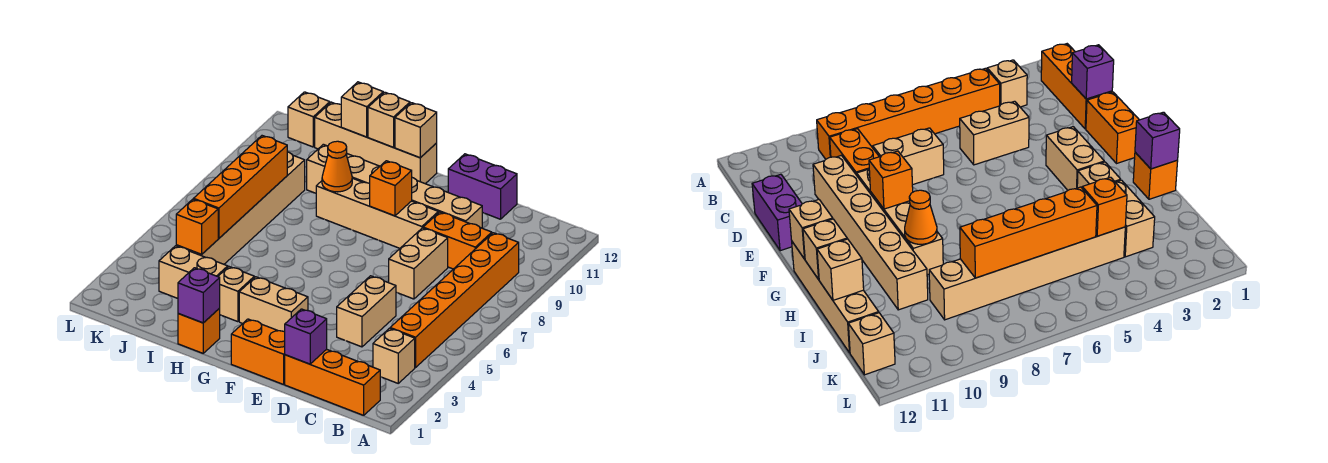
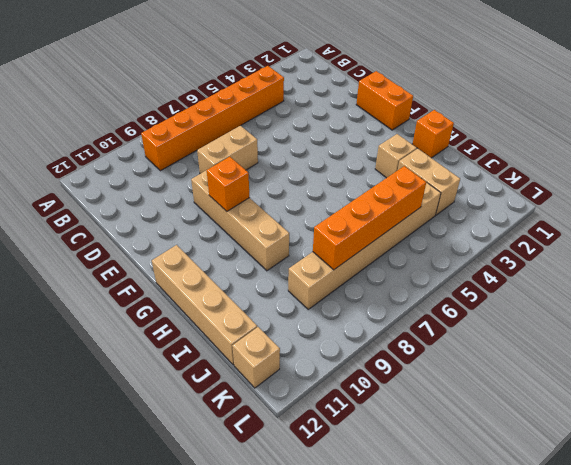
none -> orange 1x3 brick [285,349,380,415]
none -> tan 1x1 brick [373,328,415,383]
none -> orange 1x2 brick [423,212,492,269]

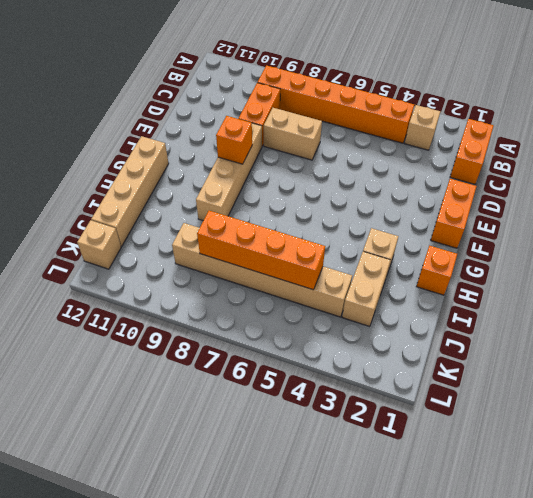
orange 1x2 brick [450,119,493,184] -> orange 1x3 brick [285,349,380,415]
none -> tan 1x2 brick [337,276,396,347]
none -> tan 1x6 brick [307,144,482,228]
none -> purple 1x2 brick [448,154,517,219]

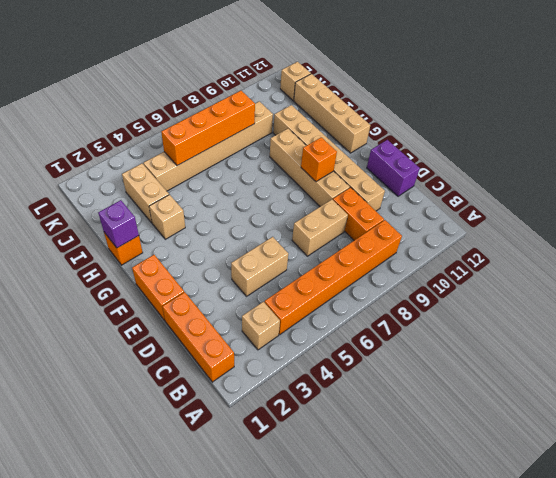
none -> tan 1x2 brick [239,277,308,332]
none -> purple 1x1 brick [285,309,327,364]
none -> tan 1x1 brick [395,103,437,158]

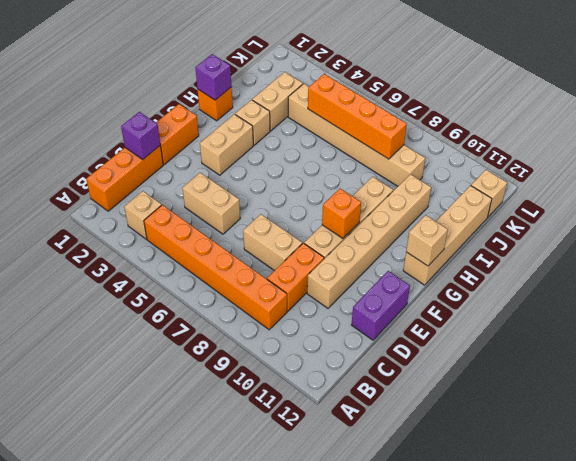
none -> orange 1x1 cone [322,141,352,192]
none -> tan 1x1 brick [368,92,410,147]
none -> tan 1x1 brick [341,82,383,137]

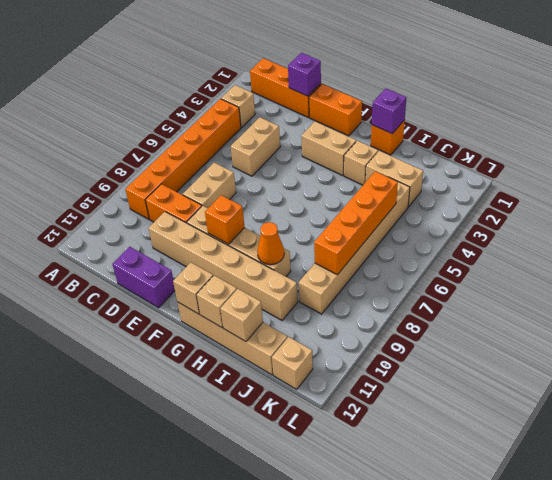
none -> orange 1x1 brick [176,199,218,254]

